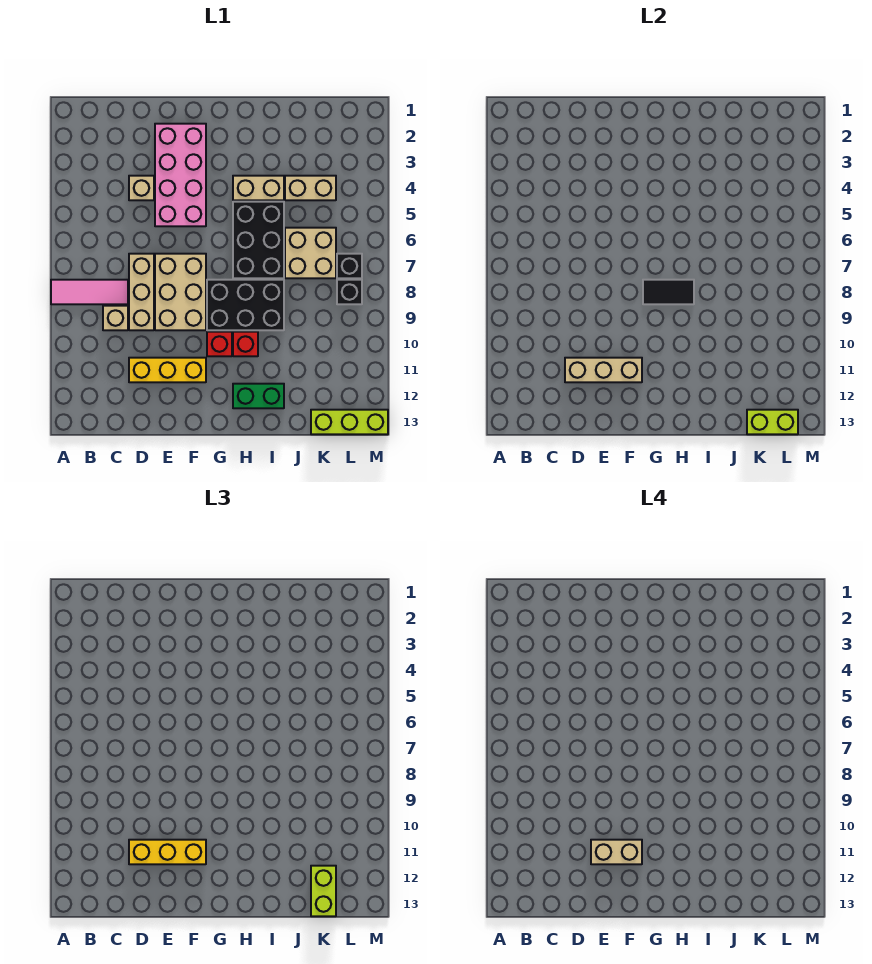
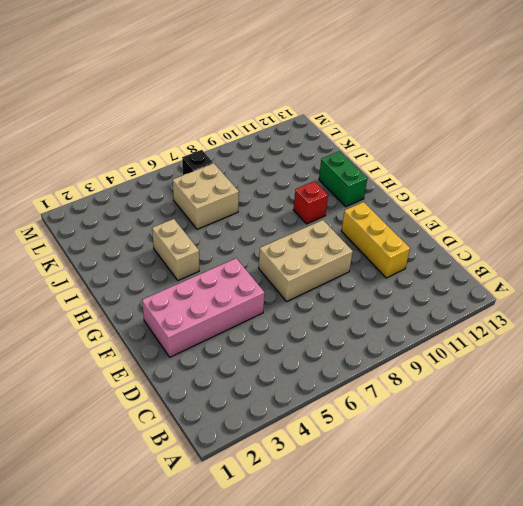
none -> pink 1x3 tile [51,280,128,304]
none -> tan 1x1 brick [103,306,128,330]
none -> tan 1x1 brick [129,176,154,200]

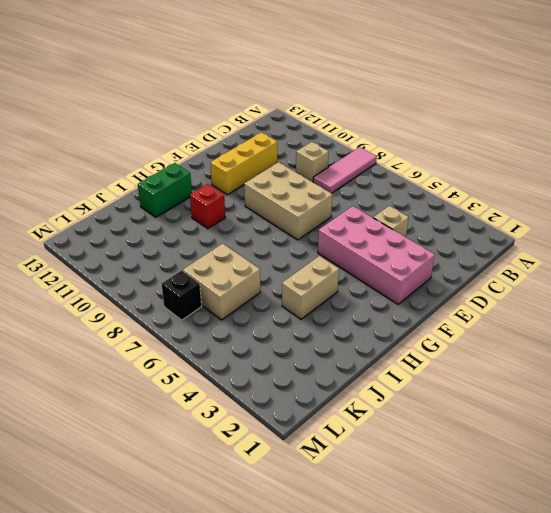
none -> tan 1x3 brick [129,254,154,330]
none -> black 2x3 brick [207,280,284,330]
none -> red 1x1 brick [207,332,232,356]

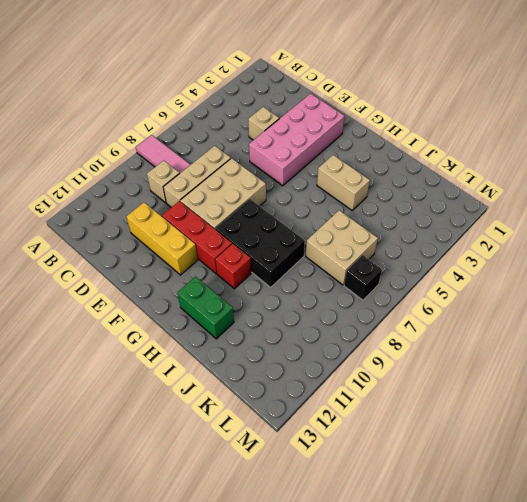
red 1x3 brick [162,201,232,274] -> red 1x1 brick [207,332,232,356]
none -> black 2x3 brick [233,202,284,278]
none -> tan 1x2 brick [285,176,336,200]
none -> lime 1x3 brick [311,410,388,434]

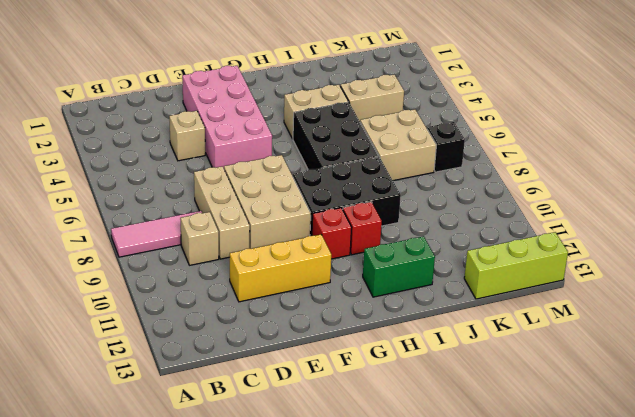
none -> black 1x1 brick [337,280,362,304]
none -> tan 1x3 brick [565,358,642,382]
none -> black 1x2 tile [643,280,694,304]

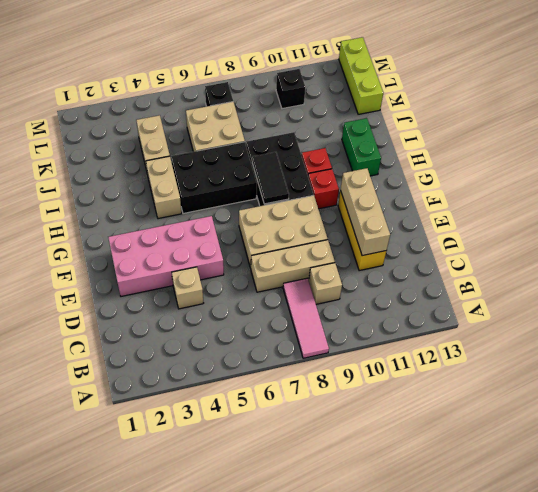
black 1x1 brick [276,69,305,109] -> black 1x1 brick moved to [337,280,362,304]
none -> lime 1x2 brick [747,410,798,434]
none -> yellow 1x3 brick [129,840,206,864]
none -> lime 1x2 brick [311,866,336,916]

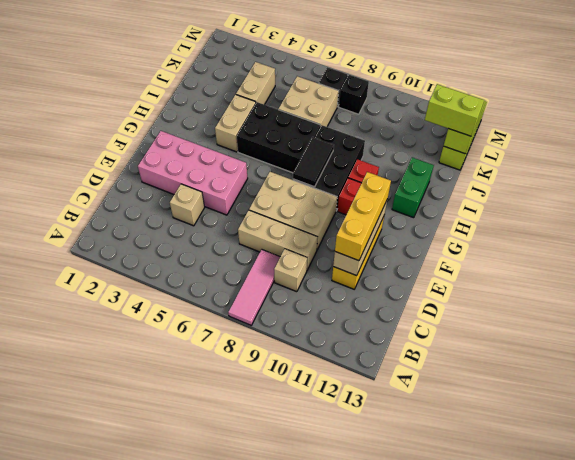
none -> tan 1x2 brick [591,840,642,864]

